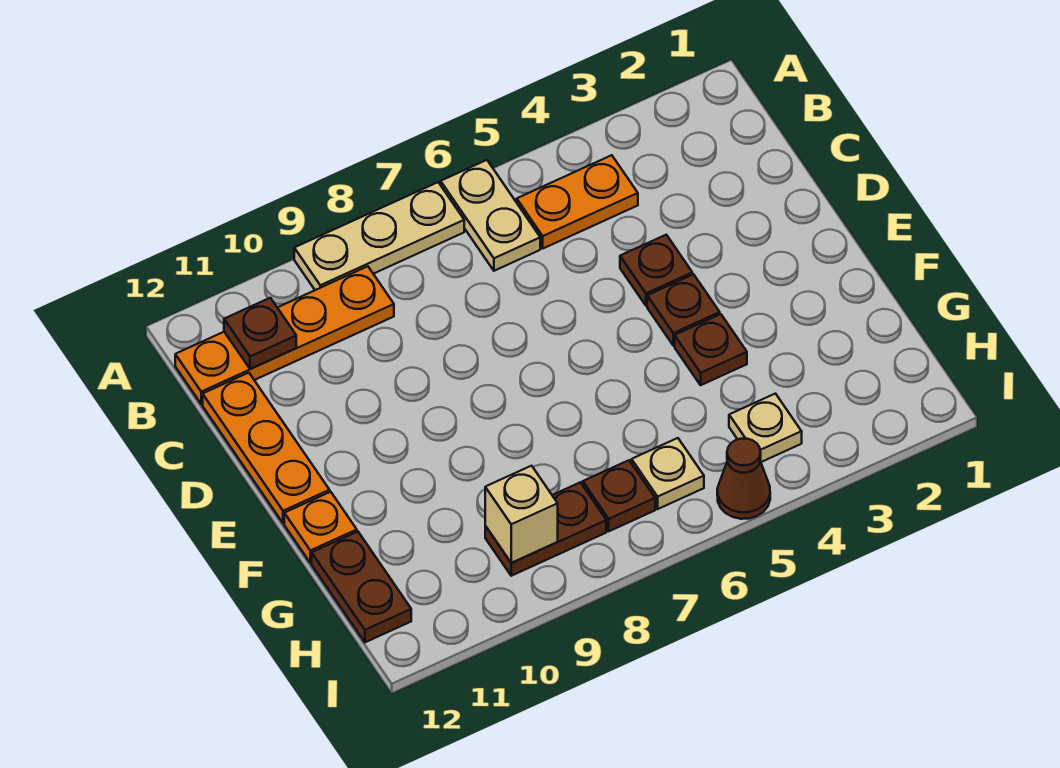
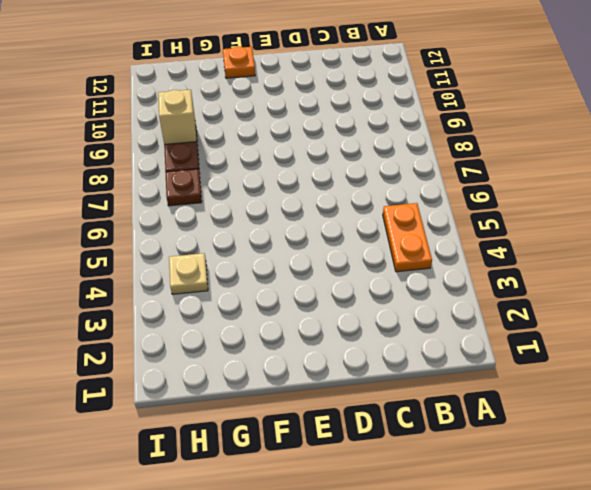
none -> tan 1x2 plate [441,160,540,271]
none -> tan 1x3 plate [294,182,464,290]
none -> orange 1x4 plate [175,266,394,404]

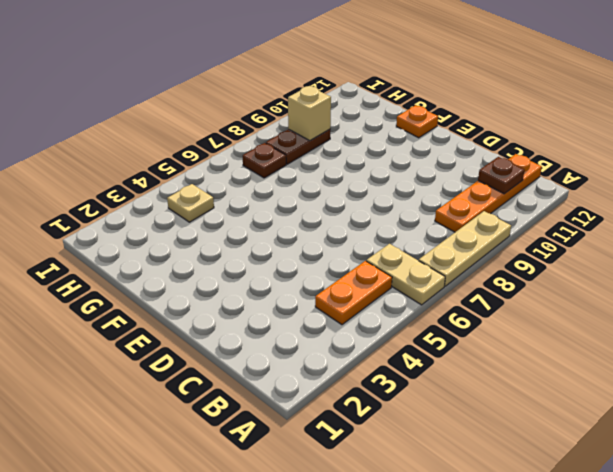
none -> orange 1x3 plate [203,373,330,523]
none -> brown 1x1 plate [620,235,692,306]
none -> brown 1x1 plate [647,274,720,346]

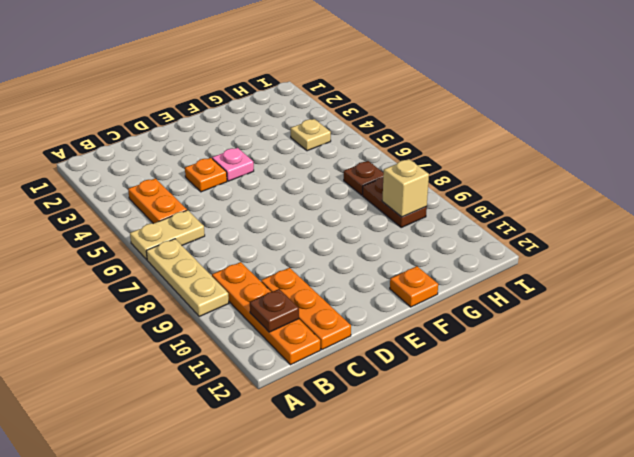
orange 1x3 plate [261,268,351,350] -> orange 1x3 plate turned to [203,373,330,523]
orange 1x1 plate [185,158,227,192] -> brown 1x1 plate [620,235,692,306]
pink 1x1 plate [212,148,254,181] -> brown 1x1 plate [647,274,720,346]
none -> brown 1x1 plate [675,314,747,385]
none -> brown 1x2 plate [312,532,411,642]
none -> tan 1x1 plate [632,438,704,509]

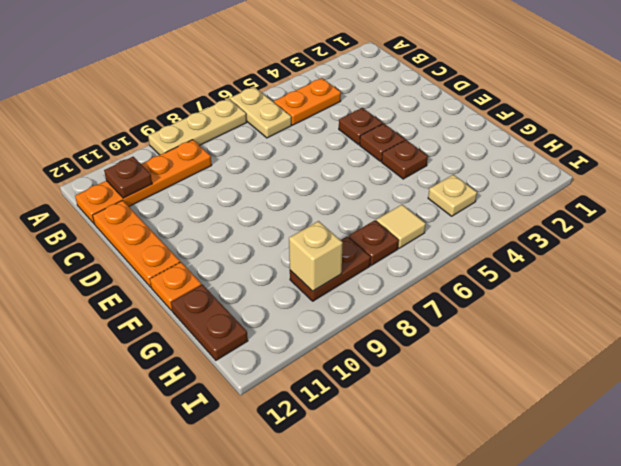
tan 1x1 tile [376,205,426,248] -> tan 1x1 plate [632,438,704,509]
none -> brown 1x1 cone [717,438,770,519]

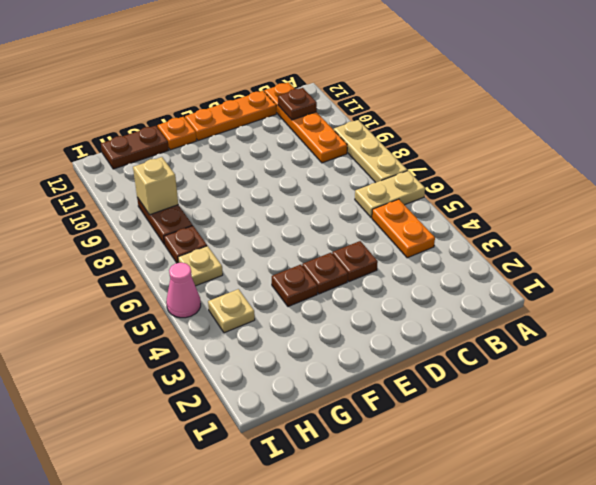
pink 1x1 cone [166,262,201,318] -> brown 1x1 cone [717,438,770,519]

